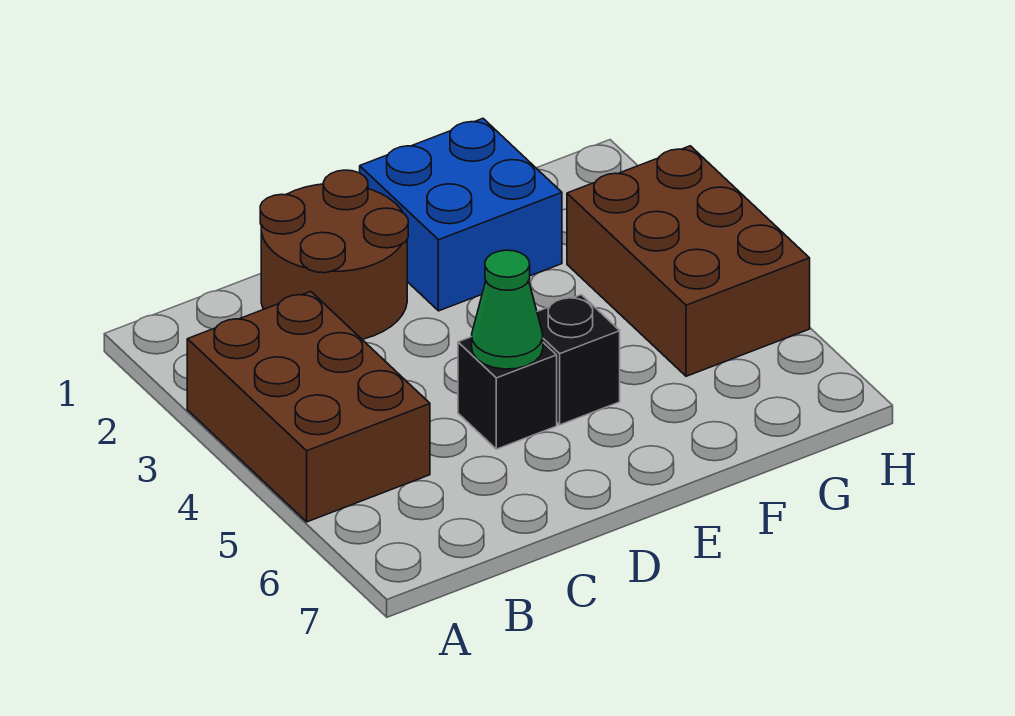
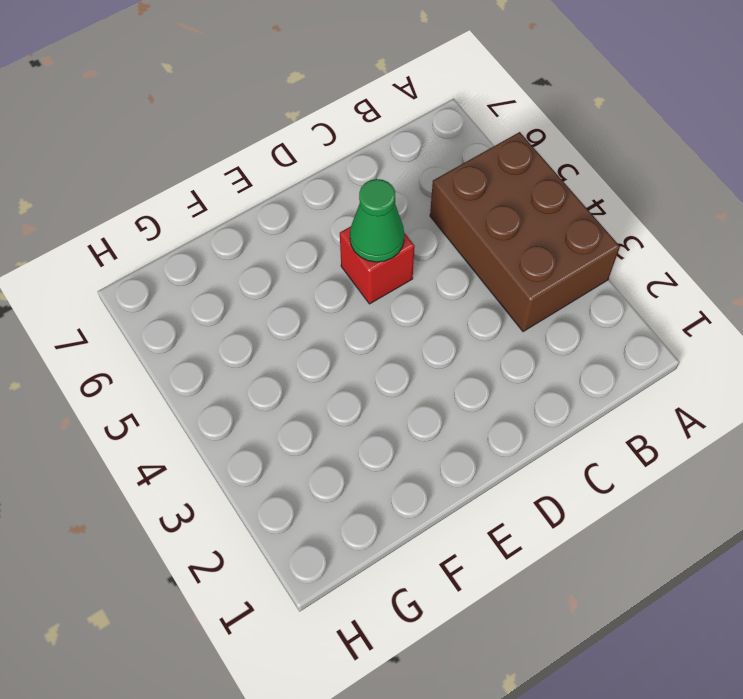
red 1x1 brick [340,226,415,304] -> black 1x1 brick [458,337,557,449]
none -> brown 2x2 round brick [260,170,408,339]
none -> blue 2x2 brick [360,118,562,311]

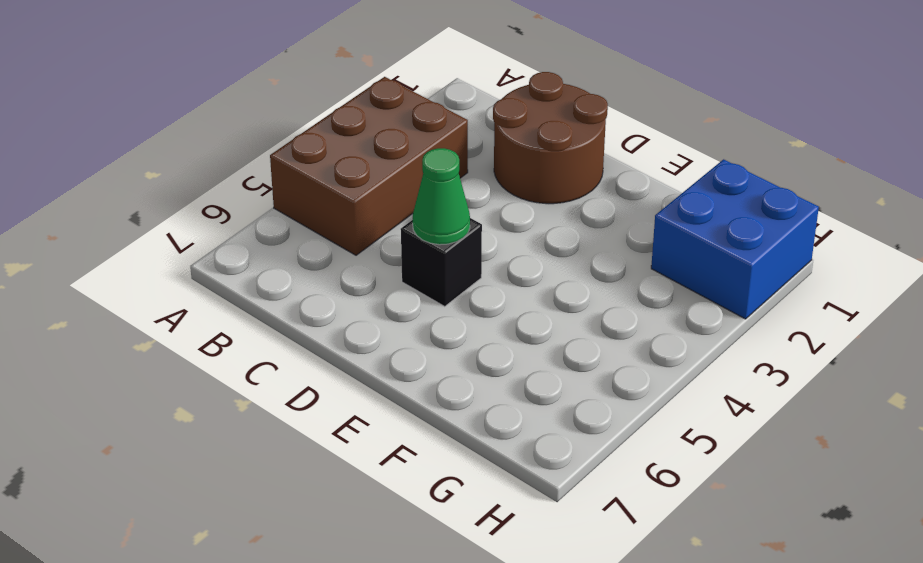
blue 2x2 brick [651,159,819,319] -> blue 2x2 brick moved to [360,118,562,311]
none -> black 1x1 brick [537,295,620,425]
none -> brown 2x3 brick [567,146,810,376]

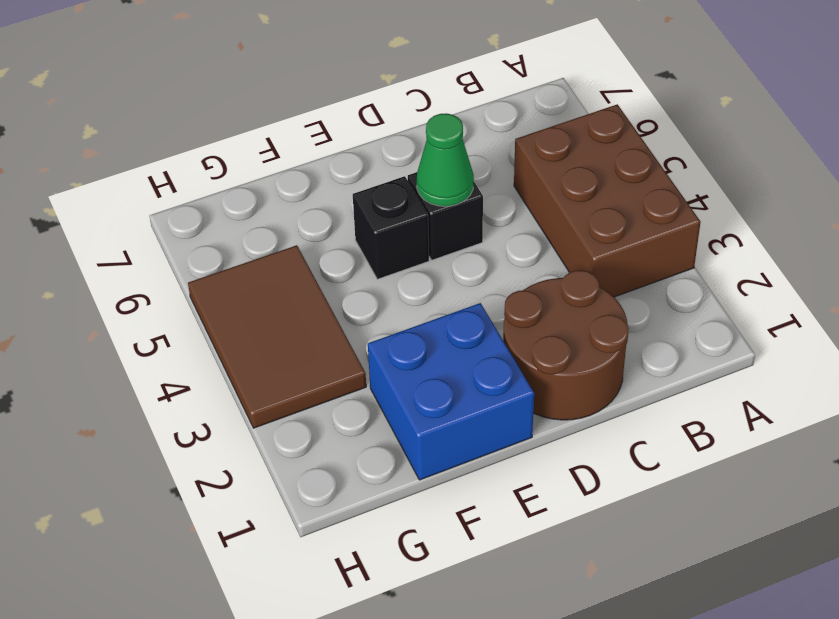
brown 2x3 tile [188,245,366,428] -> brown 2x3 brick [567,146,810,376]

